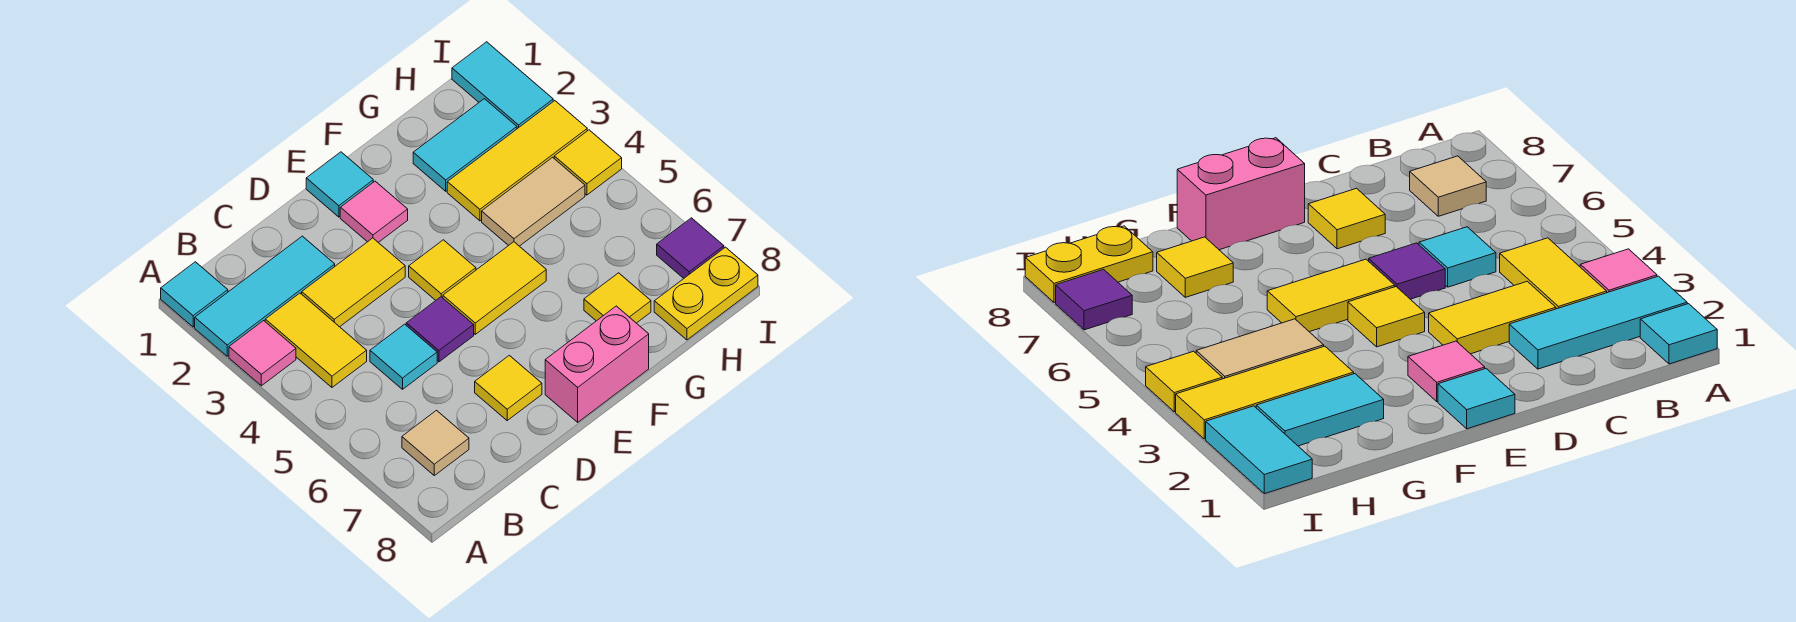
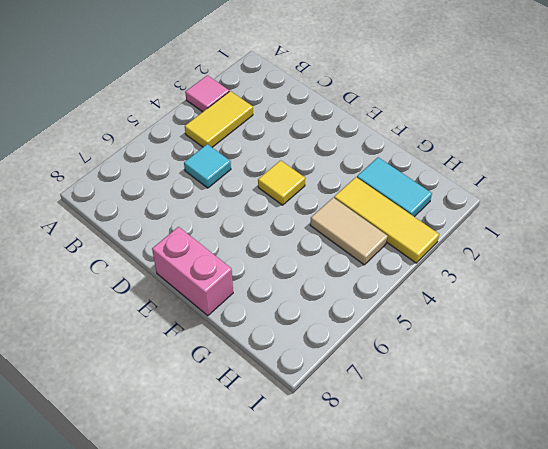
none -> cyan 1x1 tile [161,262,228,327]
none -> cyan 1x3 tile [195,236,335,356]
none -> tan 1x1 tile [402,411,469,475]

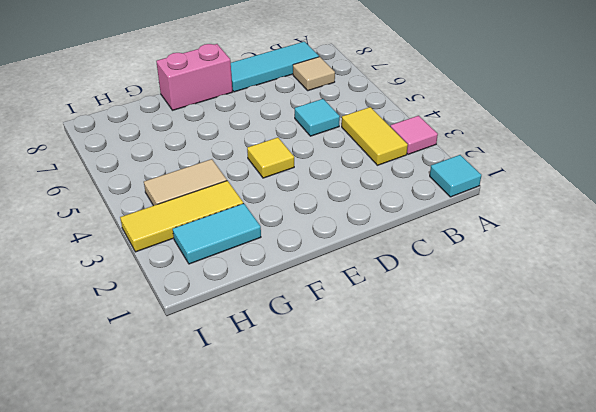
cyan 1x3 tile [231,42,319,92] -> cyan 1x3 tile moved to [195,236,335,356]
none -> yellow 1x2 tile [302,238,405,327]
none -> purple 1x1 tile [406,297,474,362]
none -> yellow 1x1 tile [475,355,542,420]

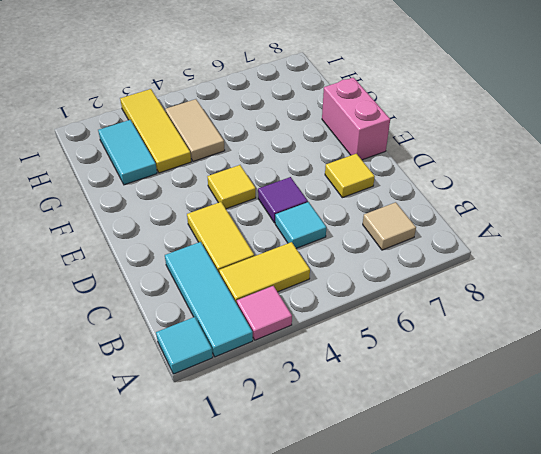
none -> cyan 1x1 tile [306,152,373,217]
none -> pink 1x1 tile [340,181,408,242]
none -> yellow 1x2 tile [443,242,546,334]

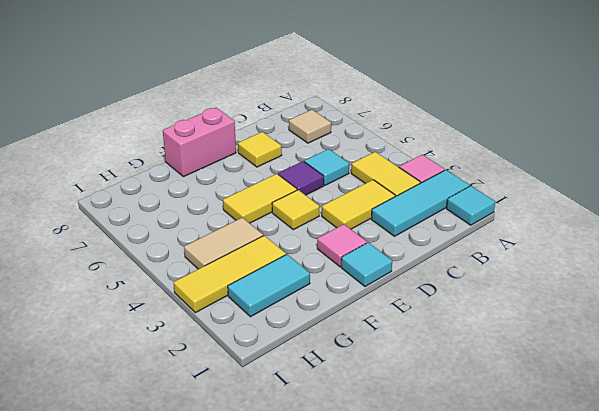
none -> yellow 1x1 tile [584,273,651,323]
none -> yellow 1x2 plate [654,247,758,340]
none -> cyan 1x2 tile [452,42,553,129]

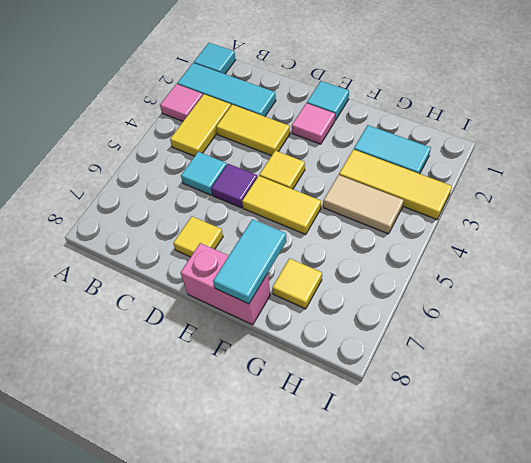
cyan 1x2 tile [213,219,286,304] -> cyan 1x2 tile moved to [452,42,553,129]
none -> tan 1x1 tile [402,411,469,475]
none -> yellow 1x2 plate [654,247,758,340]
none -> yellow 1x1 tile [554,130,622,195]

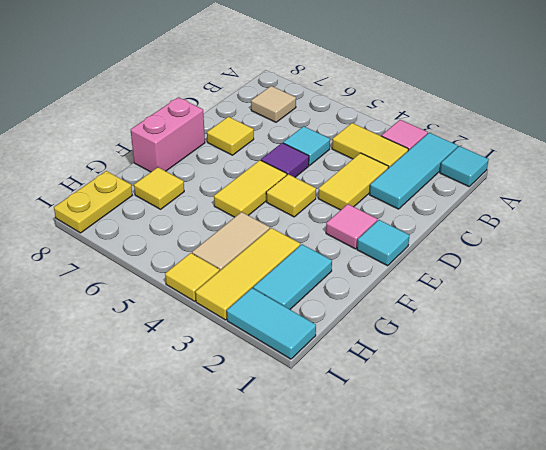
none -> purple 1x1 tile [657,218,724,278]

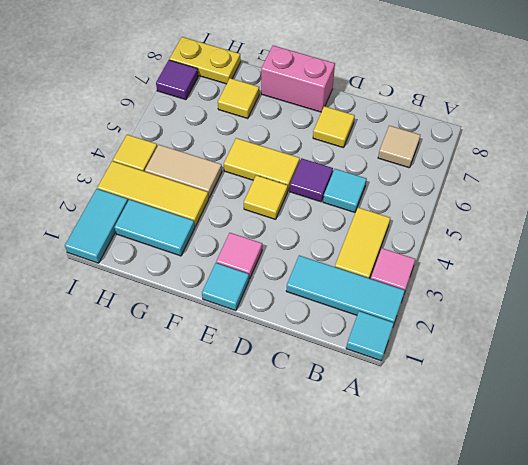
none -> yellow 1x2 tile [302,238,405,327]

